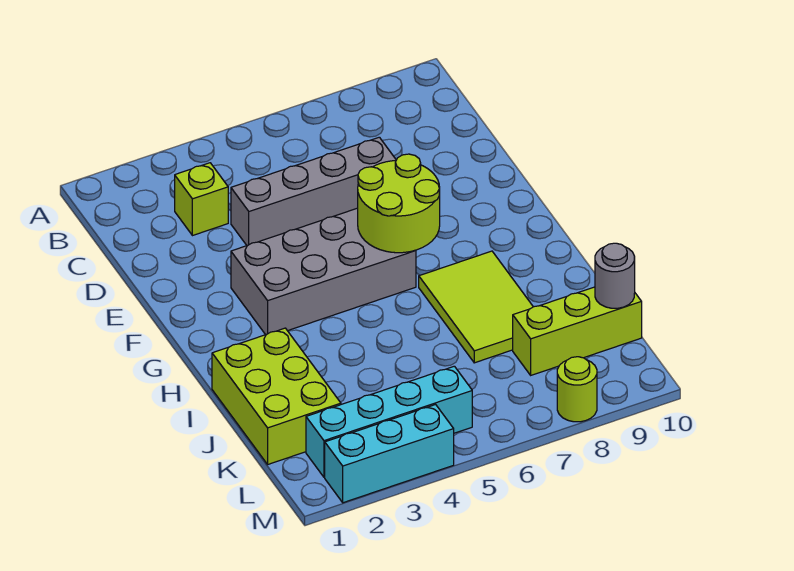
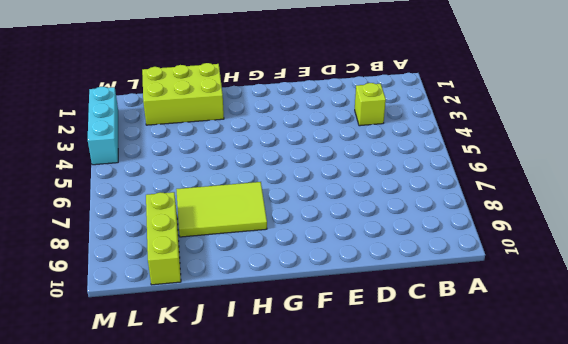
none -> grey 1x4 brick [231,137,396,246]
none -> grey 2x4 brick [231,208,416,335]

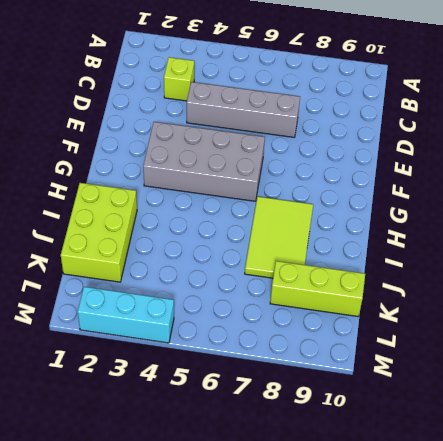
none -> cyan 1x4 brick [306,366,472,477]
none -> lime 1x1 round brick [557,357,597,422]

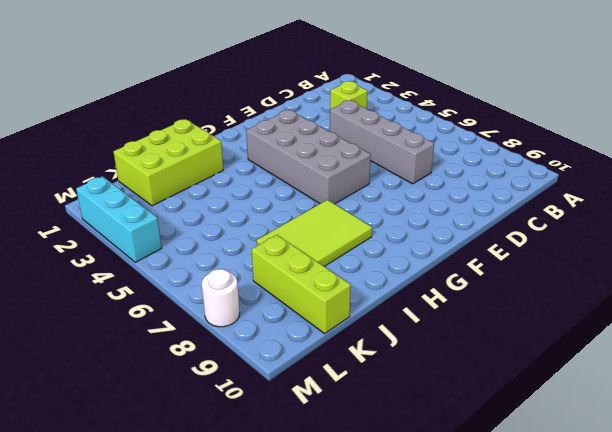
white 1x1 round brick [202,269,240,327] -> lime 1x1 round brick [557,357,597,422]
none -> cyan 1x4 brick [306,366,472,477]
none -> lime 2x2 round brick [358,154,440,253]

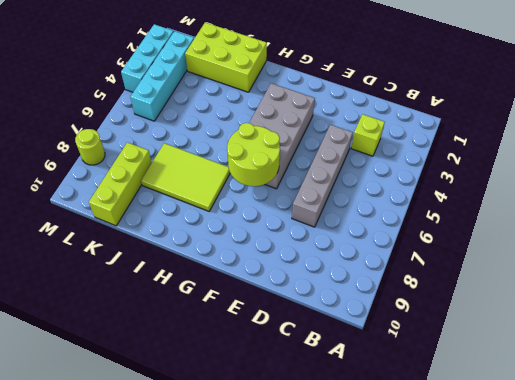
none -> grey 1x1 round brick [595,243,635,308]

